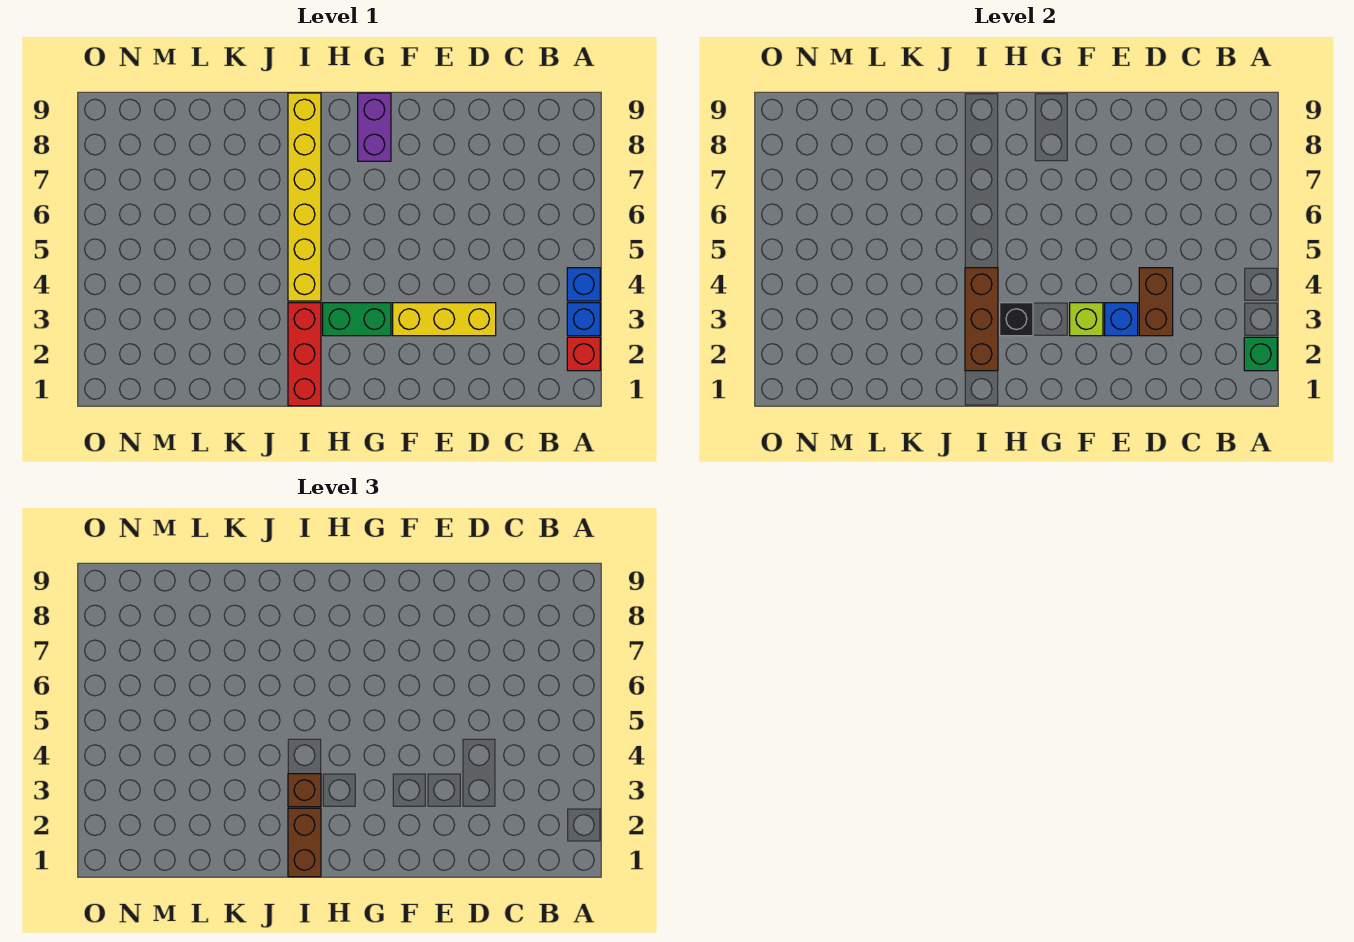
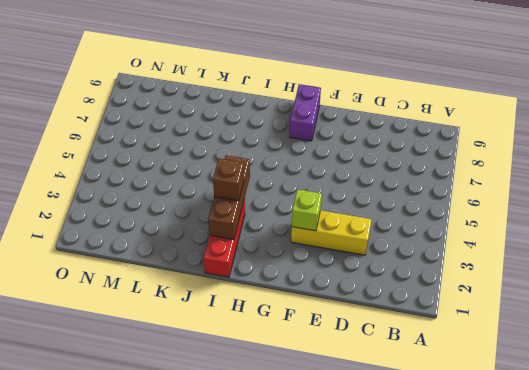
none -> red 1x1 brick [567,337,600,371]
none -> blue 1x1 brick [567,303,600,336]
none -> blue 1x1 brick [567,268,600,301]

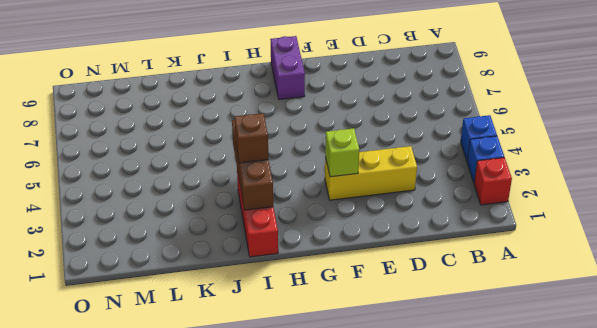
none -> green 1x2 brick [323,303,391,336]
none -> yellow 1x6 brick [288,93,321,301]
none -> green 1x1 brick [1244,337,1277,371]

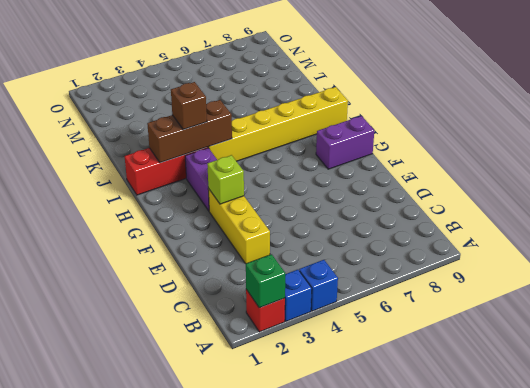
purple 1x2 brick [185,148,217,211] -> green 1x2 brick [323,303,391,336]
none -> brown 1x2 brick [1139,268,1173,336]
none -> blue 1x1 brick [1105,303,1138,336]
none -> black 1x1 brick [1000,303,1033,336]

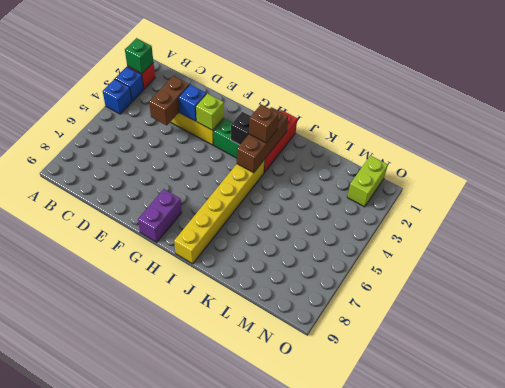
lime 1x2 brick [347,156,388,207] -> none
none -> brown 1x2 brick [288,808,321,877]

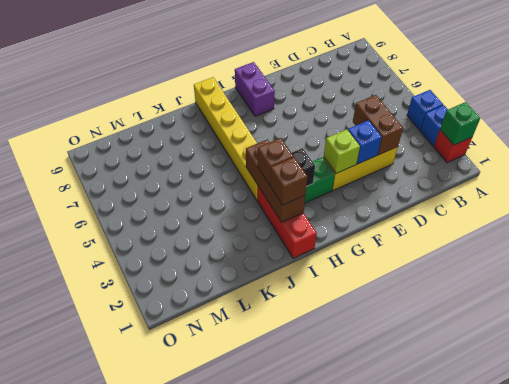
brown 1x1 brick [270,157,307,205] -> brown 1x2 brick [288,808,321,877]

